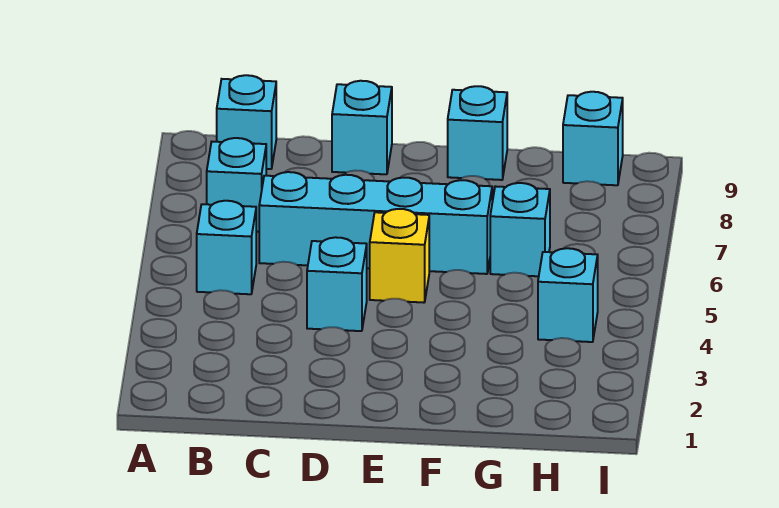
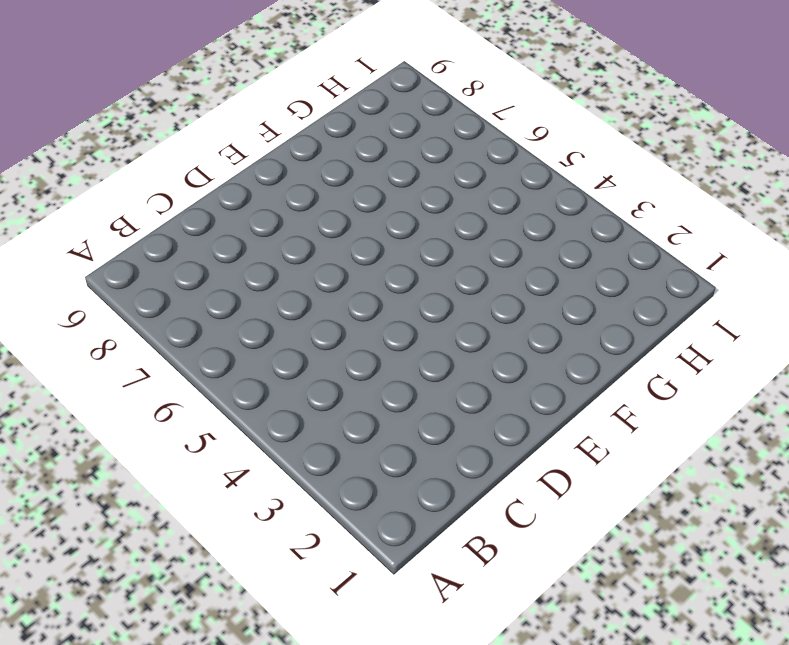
none -> cyan 1x1 brick [197,201,256,294]
none -> cyan 1x1 brick [207,138,266,232]

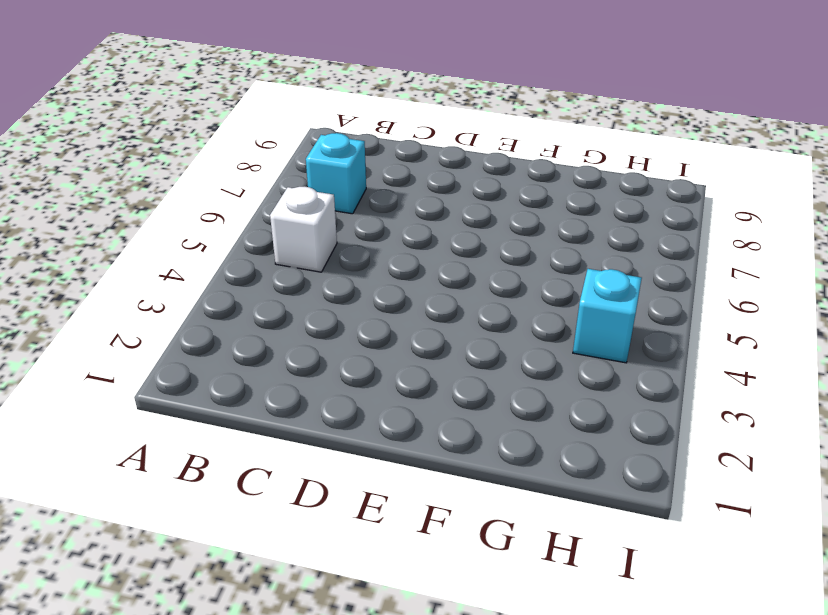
white 1x1 brick [270,187,337,272] -> cyan 1x1 brick [197,201,256,294]
none -> cyan 1x1 brick [217,75,276,169]
none -> cyan 1x4 brick [259,172,492,274]

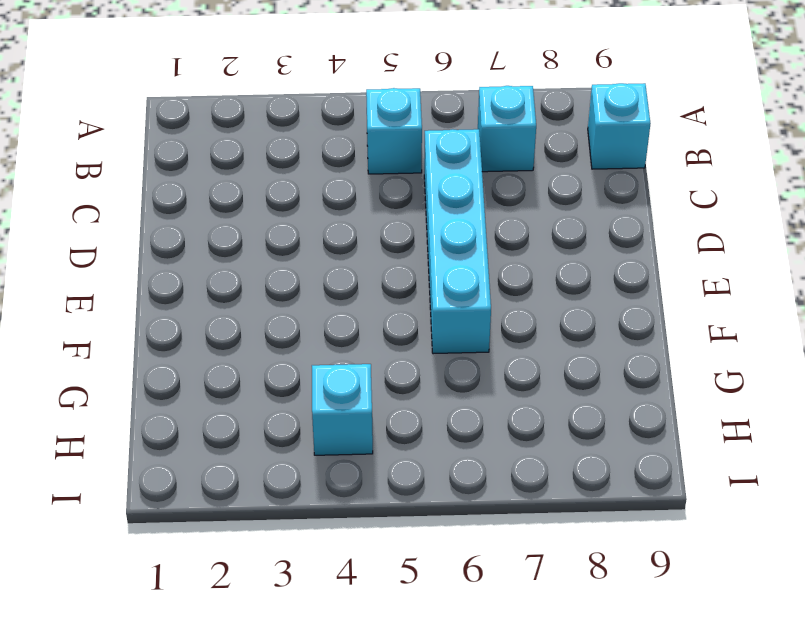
none -> cyan 1x1 brick [307,237,367,331]
none -> cyan 1x1 brick [332,81,392,174]

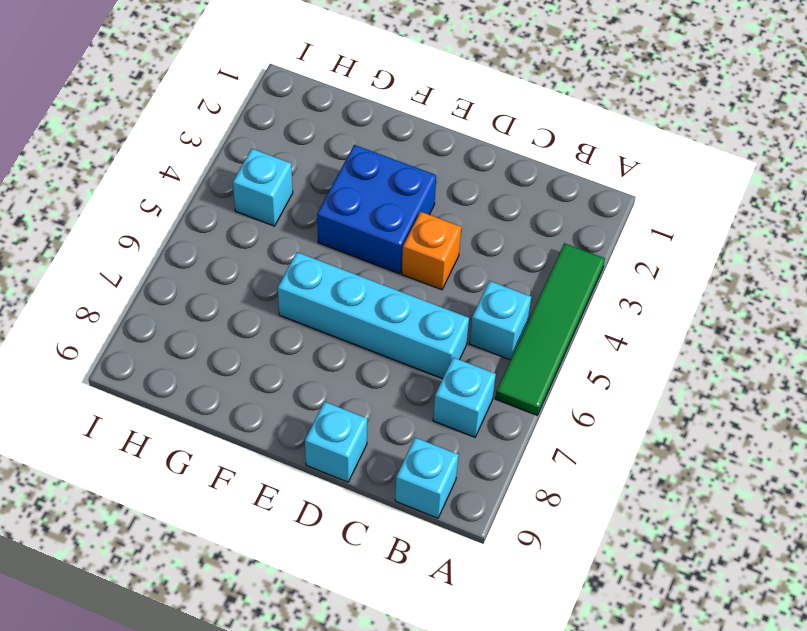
green 1x4 tile [495,243,605,415] -> none
orange 1x1 brick [402,212,461,290] -> cyan 1x1 brick [307,237,367,331]
blue 2x2 brick [317,145,436,274] -> none
none -> yellow 1x1 brick [370,209,429,303]
none -> cyan 1x1 brick [448,86,507,180]

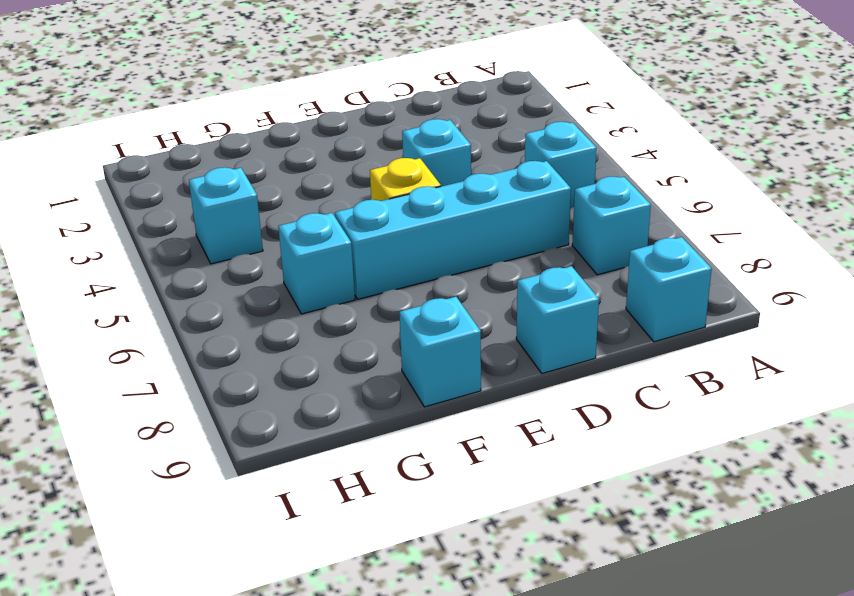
none -> cyan 1x1 brick [563,92,623,185]

